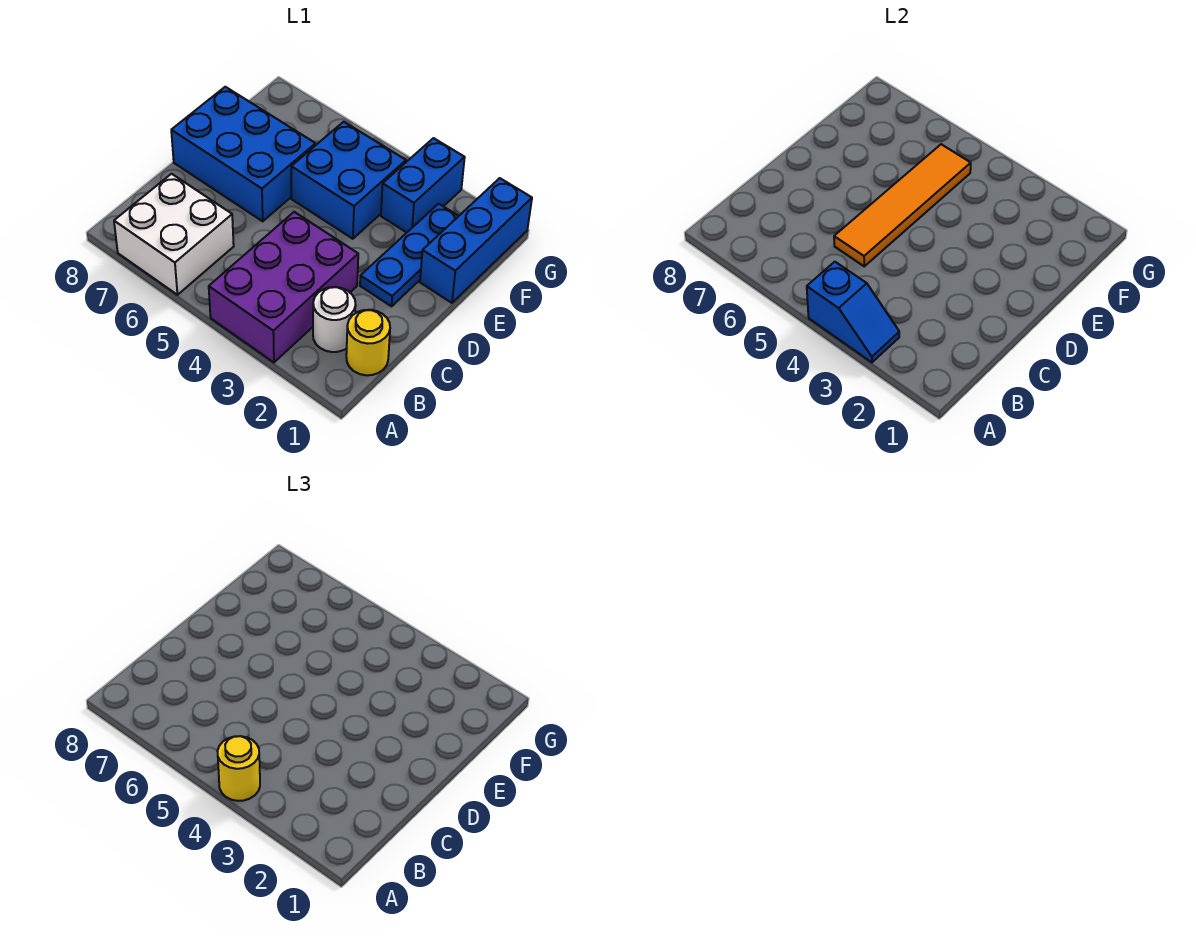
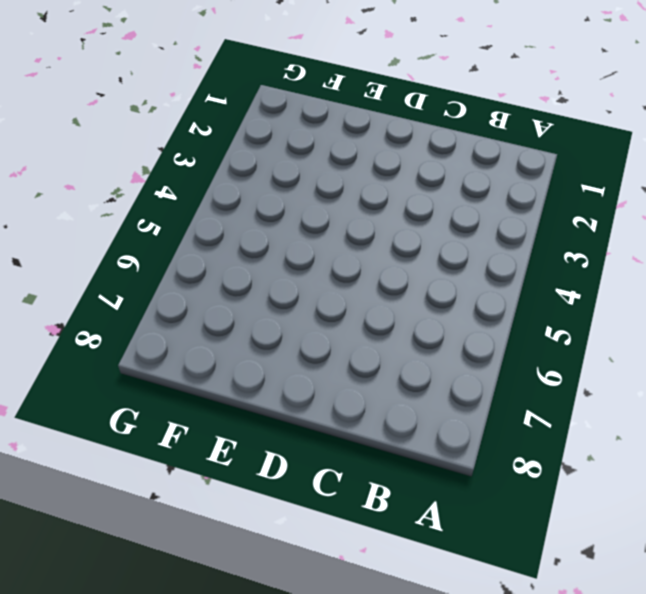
none -> purple 2x3 brick [209,212,358,362]
none -> white 2x2 brick [114,174,234,295]
none -> yellow 1x1 round brick [346,310,390,375]

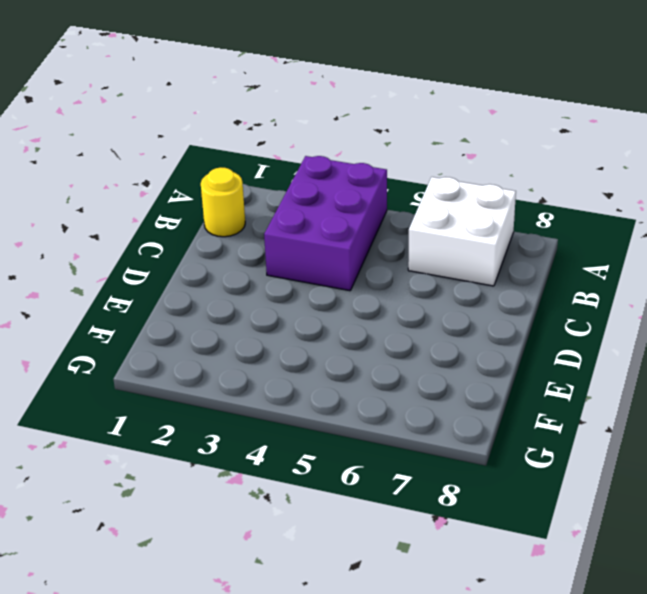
none -> white 1x1 round brick [313,287,356,352]
none -> blue 1x3 plate [360,204,458,306]
none -> blue 2x3 brick [171,87,316,221]

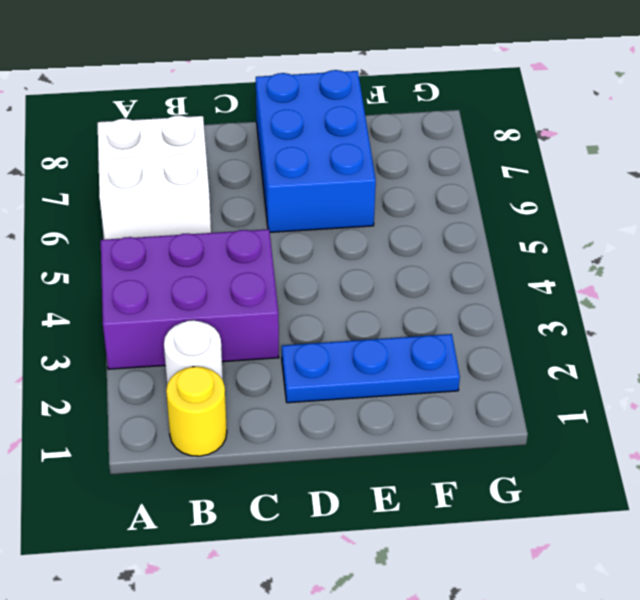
none -> blue 1x3 brick [420,178,532,303]
none -> blue 2x2 brick [291,122,406,239]
none -> blue 1x2 brick [381,138,465,232]

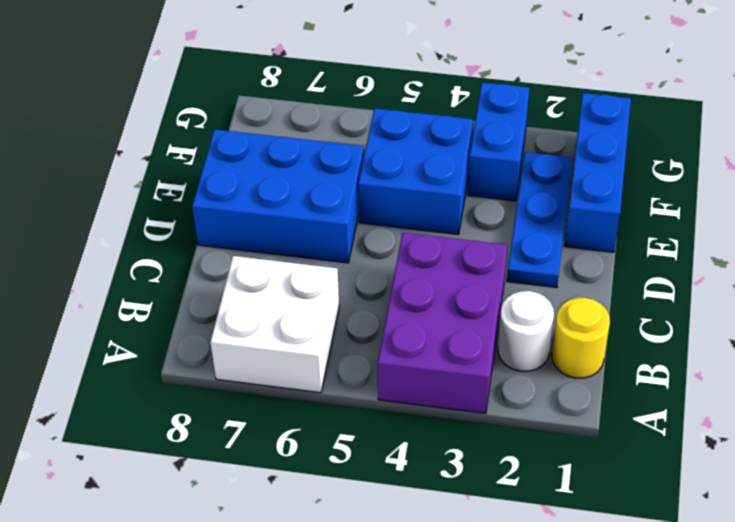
none -> blue 1x2 slope [807,262,899,362]
none -> orange 1x4 tile [834,144,971,266]
none -> yellow 1x1 round brick [218,736,260,801]

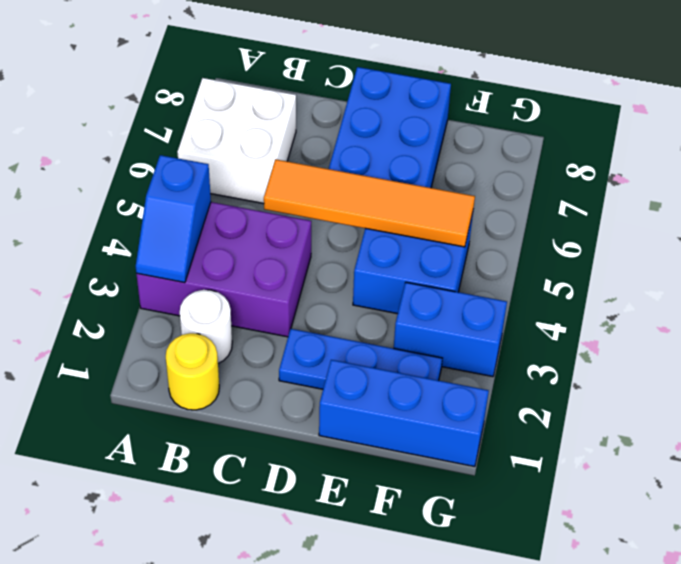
none -> yellow 1x1 round brick [218,736,260,801]

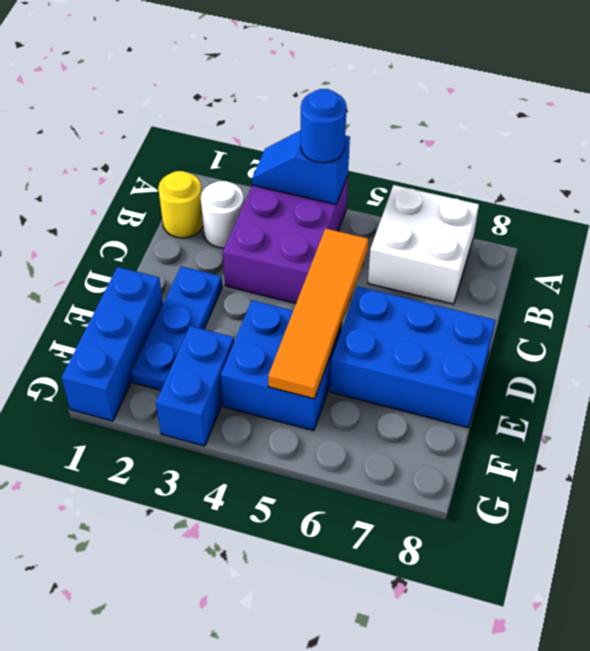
blue 1x1 round brick [301,89,347,163] -> yellow 1x1 round brick [218,736,260,801]

